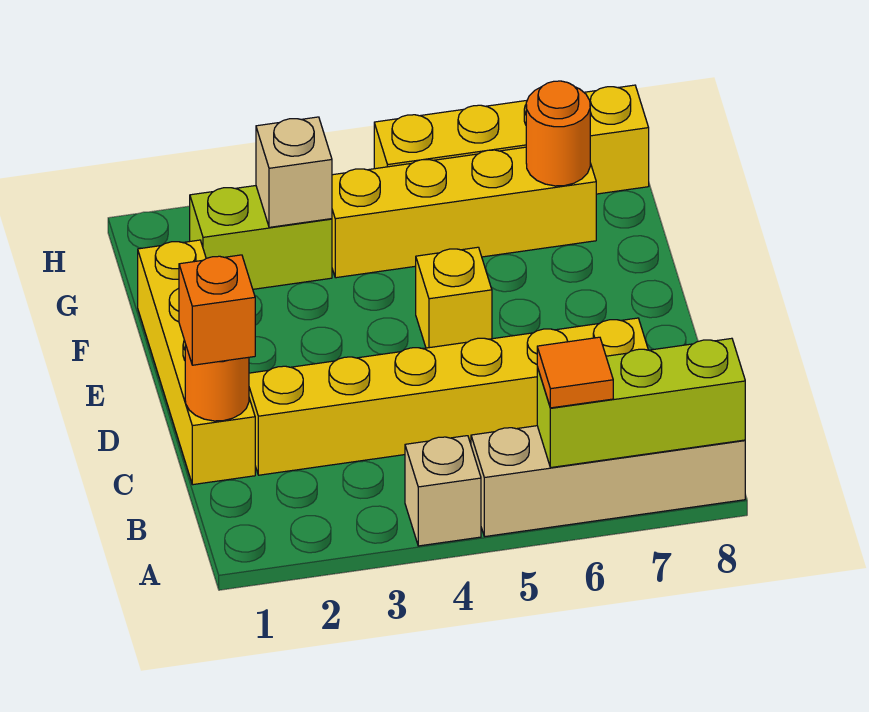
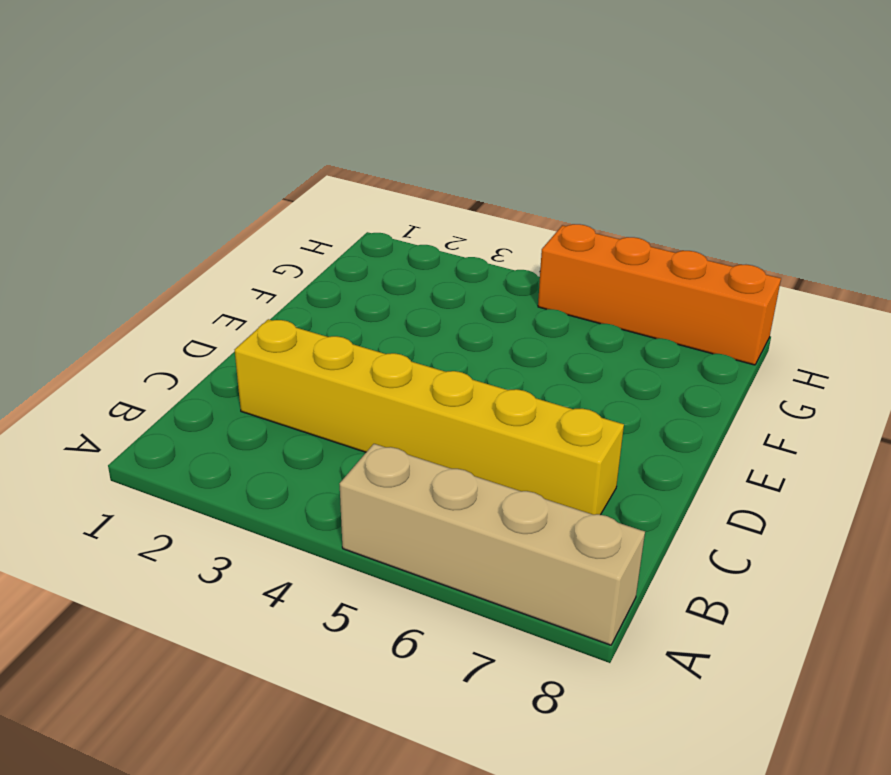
orange 1x4 brick [538,224,781,365] -> yellow 1x4 brick [374,85,649,194]
none -> tan 1x1 brick [405,436,481,546]
none -> yellow 1x4 brick [138,240,255,485]
none -> yellow 1x1 brick [416,247,492,348]

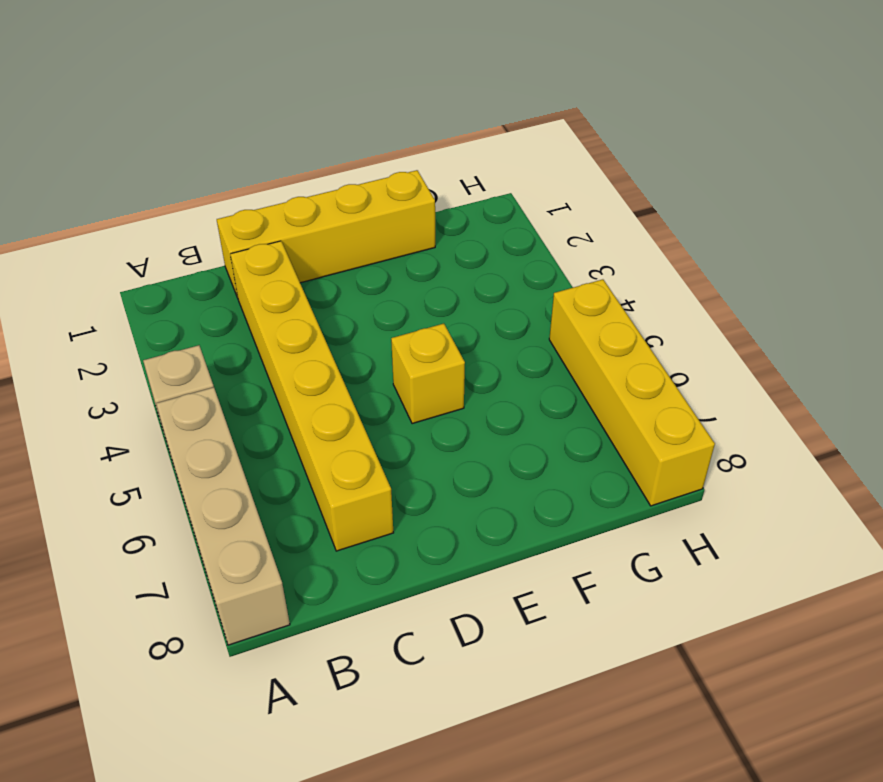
none -> lime 1x2 brick [190,186,332,289]
none -> yellow 1x4 brick [332,147,596,278]
none -> lime 1x3 brick [537,338,745,467]

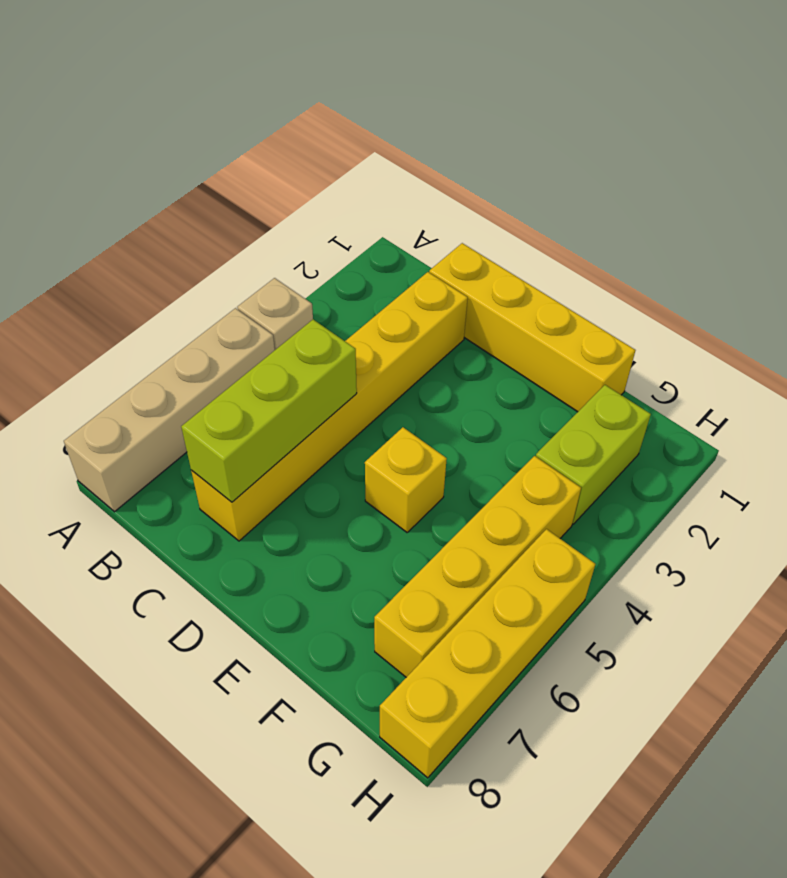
lime 1x3 brick [181,320,357,502] -> lime 1x3 brick moved to [537,338,745,467]
none -> orange 1x1 round brick [185,344,249,421]
none -> tan 1x1 brick [256,117,332,227]
none -> orange 1x1 round brick [526,81,590,186]

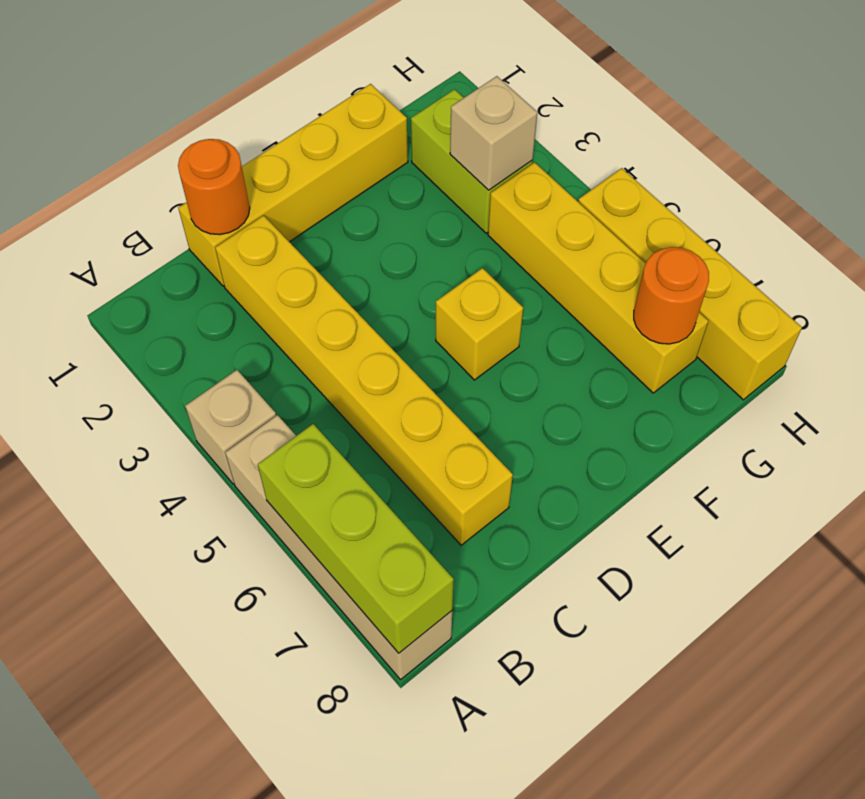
none -> orange 1x1 tile [537,337,613,408]
none -> orange 1x1 brick [179,255,255,365]

